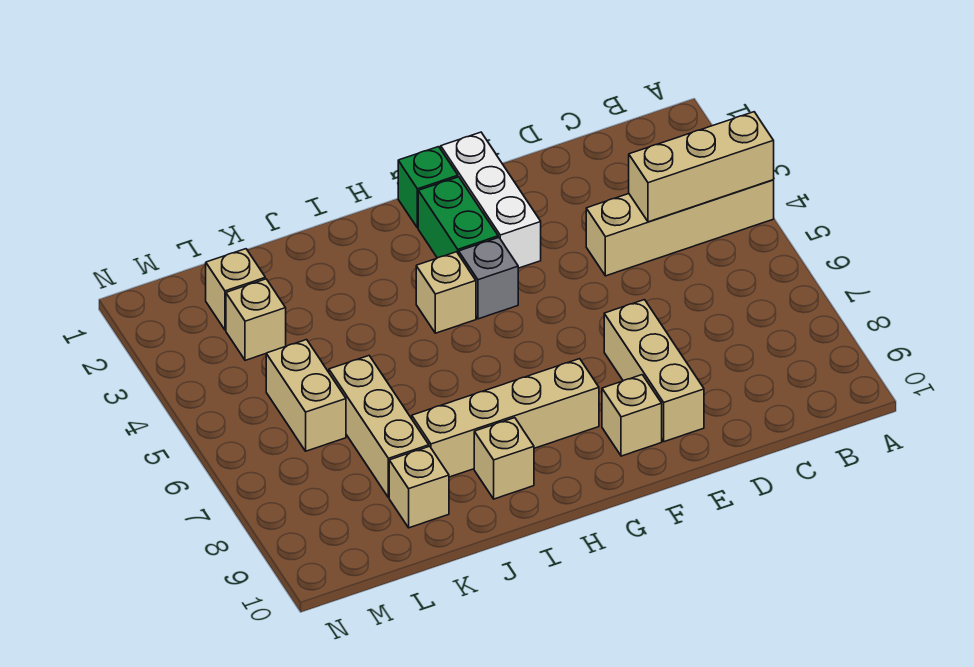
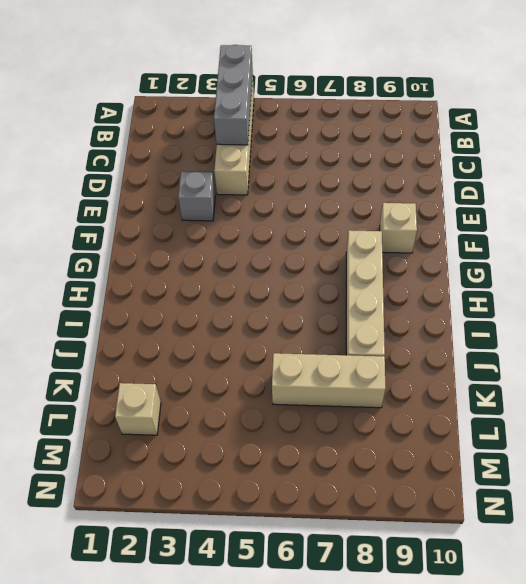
grey 1x3 brick [214,45,253,145] -> tan 1x3 brick [629,112,774,222]
grey 1x1 brick [178,171,215,221] -> grey 1x1 brick moved to [459,237,518,319]
none -> tan 1x3 brick [604,300,704,442]
none -> white 1x3 brick [441,132,541,268]
none -> green 1x1 brick [398,147,458,228]

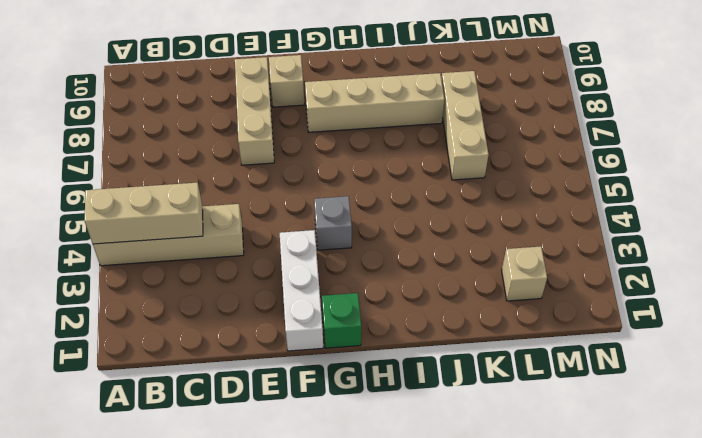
none -> green 1x2 brick [418,177,498,258]
none -> tan 1x1 brick [416,252,476,333]
none -> tan 1x1 brick [474,418,534,499]

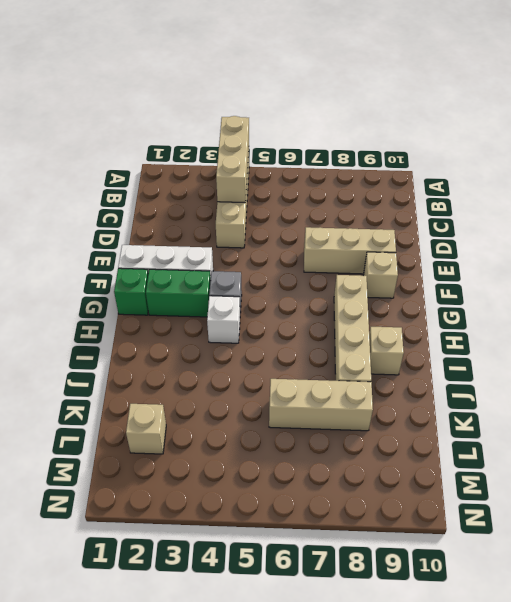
white 1x1 brick [207,296,240,343] -> tan 1x1 brick [416,252,476,333]
none -> tan 1x1 brick [389,446,449,528]
none -> tan 1x1 brick [226,279,286,360]
none -> tan 1x2 brick [266,340,346,451]

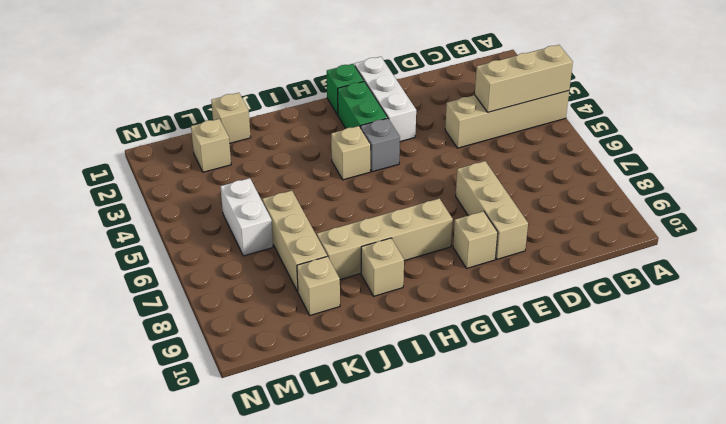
tan 1x1 brick [211,93,251,143] -> tan 1x1 brick moved to [226,279,286,360]
white 1x2 brick [220,178,273,256] -> tan 1x2 brick [266,340,346,451]

